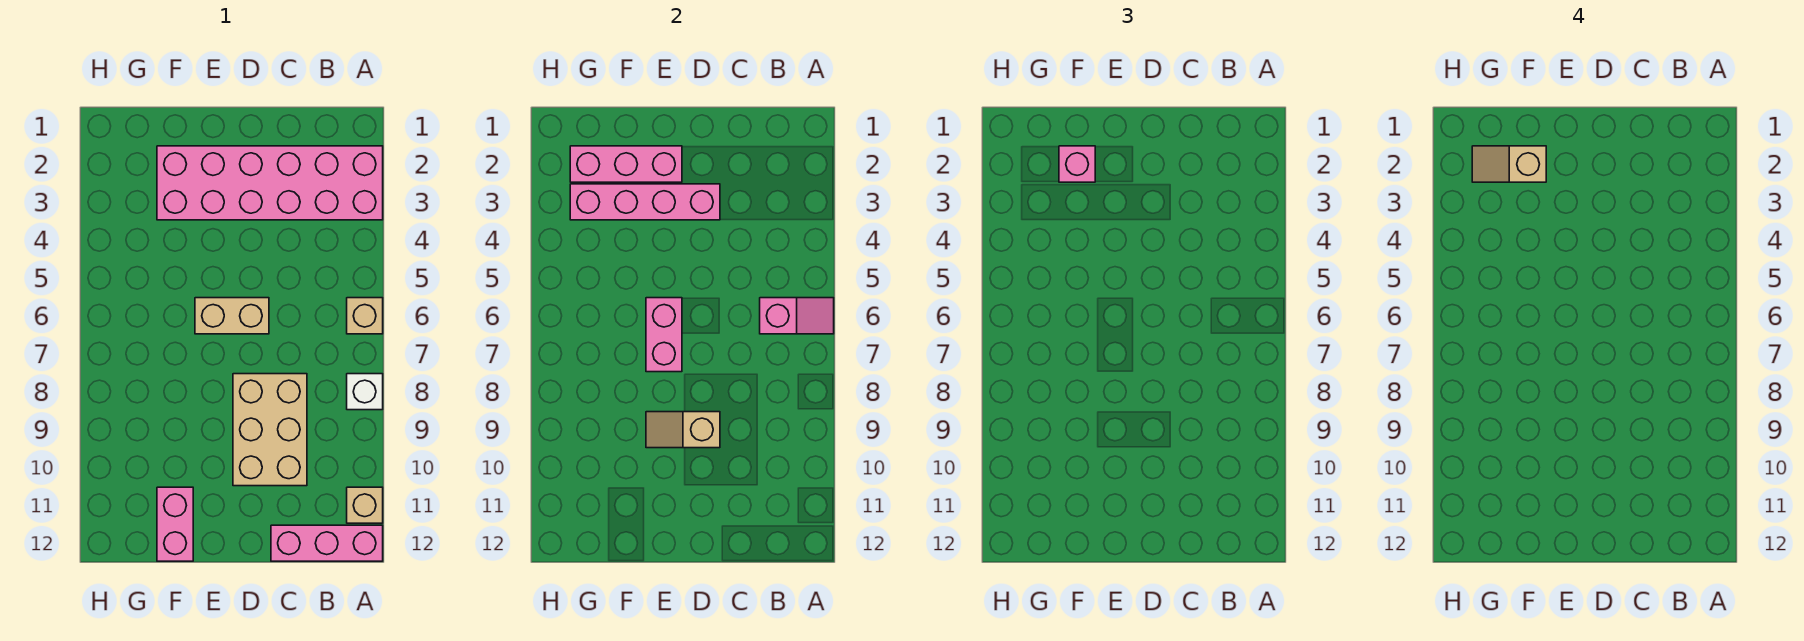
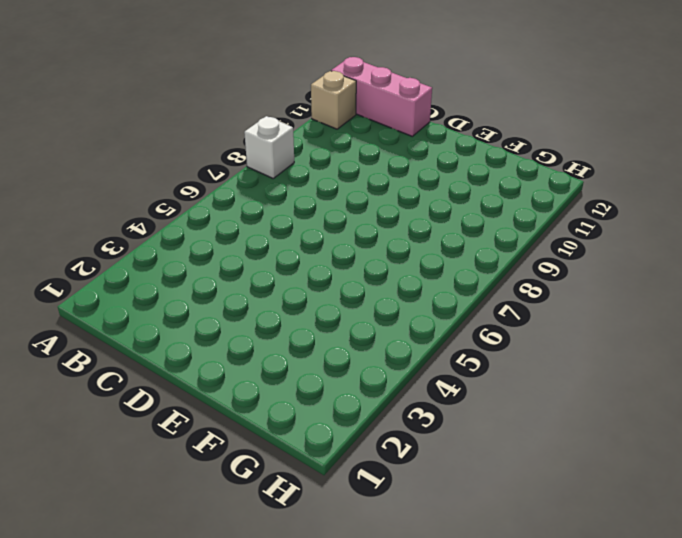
none -> pink 2x6 brick [157,146,383,220]
none -> tan 1x1 brick [347,298,383,334]
none -> tan 2x3 brick [233,374,307,486]

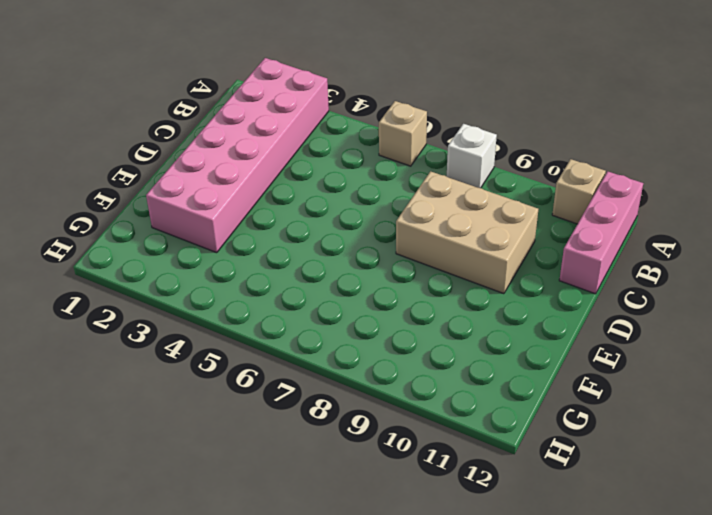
none -> tan 1x2 brick [195,298,269,334]
none -> pink 1x2 brick [157,487,193,561]
none -> pink 1x2 slope [760,298,834,334]

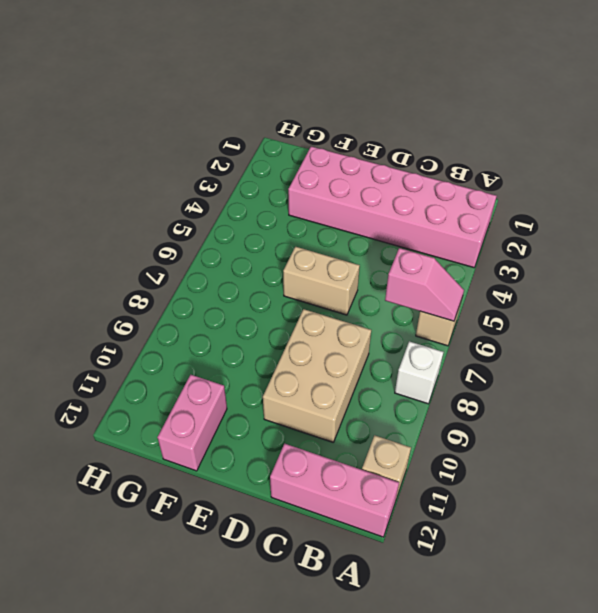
none -> pink 1x4 brick [570,184,720,220]
none -> tan 1x2 slope [646,412,720,448]
none -> pink 1x3 brick [570,146,682,182]

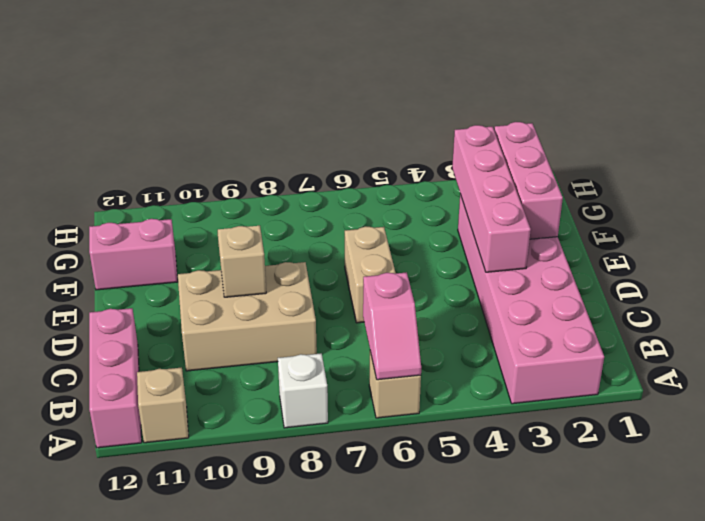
none -> pink 1x2 brick [646,298,682,372]
none -> pink 1x1 brick [1059,146,1095,182]
none -> tan 1x2 slope [1472,146,1546,182]

